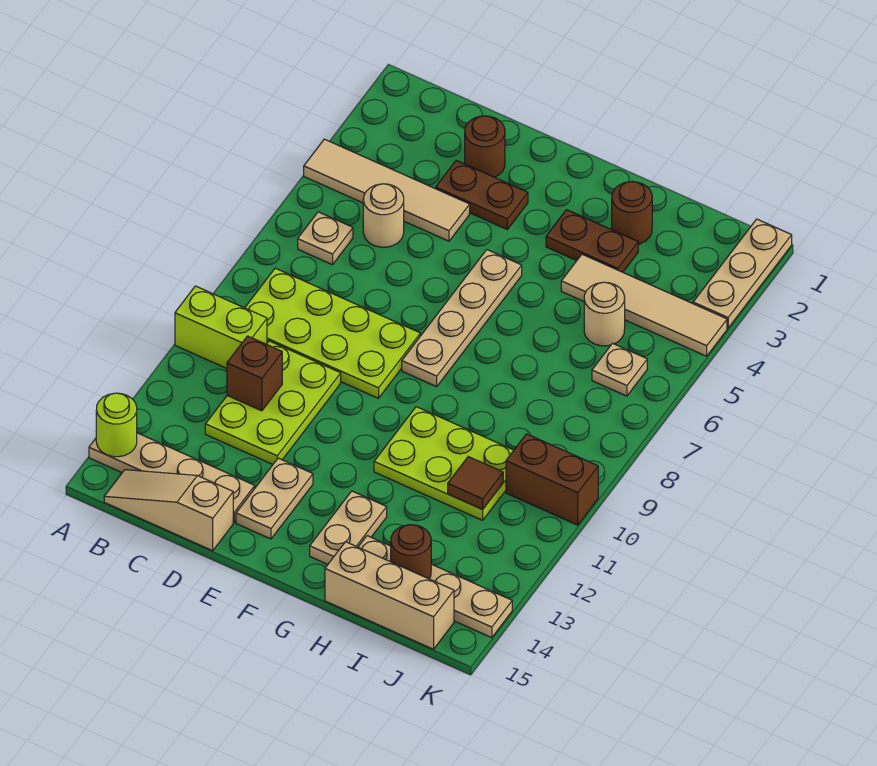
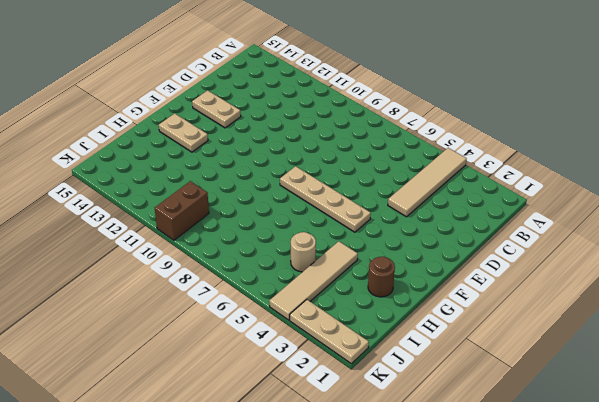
none -> lime 1x2 brick [175,286,267,368]
none -> tan 1x4 plate [89,433,255,522]
none -> tan 1x1 plate [298,212,353,265]

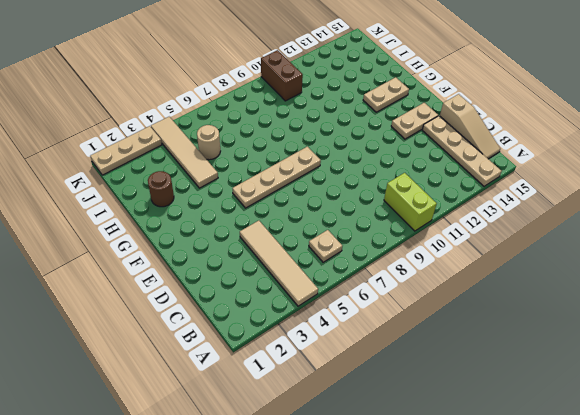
none -> lime 2x4 plate [245,268,420,398]
none -> tan 1x1 round brick [363,184,404,247]
none -> lime 2x3 plate [205,341,341,464]

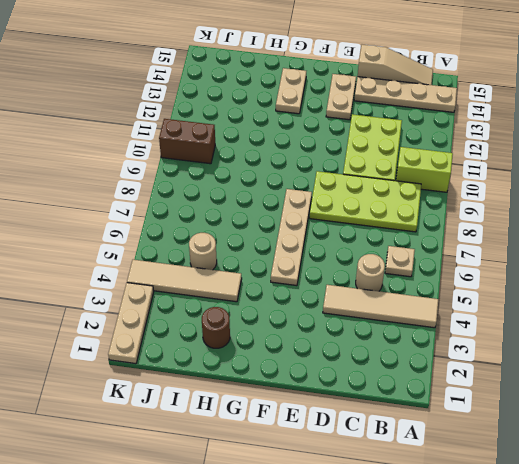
none -> brown 1x1 round brick [465,116,505,177]
none -> brown 1x2 plate [436,160,528,229]
none -> brown 1x2 plate [546,210,638,272]

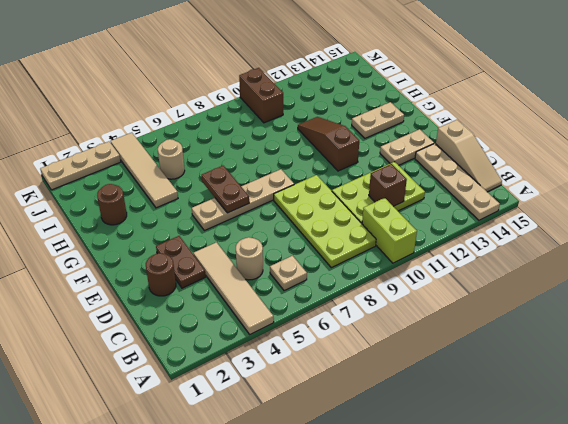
brown 1x2 plate [202,166,249,213] -> brown 1x2 plate moved to [546,210,638,272]
brown 1x3 slope [298,117,359,171] -> lime 2x3 plate [374,407,514,520]
none -> tan 1x4 plate [358,536,512,638]
none -> tan 1x3 brick [325,542,454,649]
none -> tan 1x1 plate [592,343,647,396]

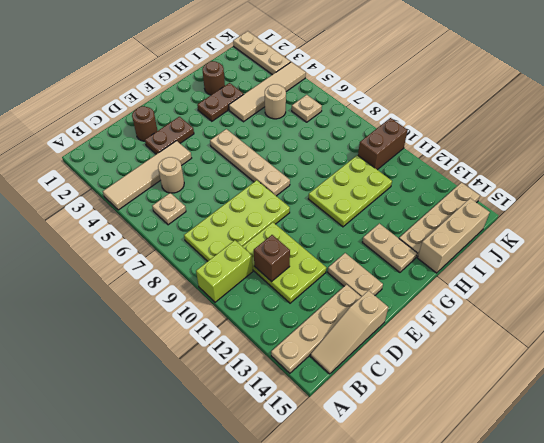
none -> lime 1x1 round brick [96,393,137,457]
none -> brown 1x1 tile [448,457,503,509]
none -> brown 1x1 round brick [391,525,431,579]

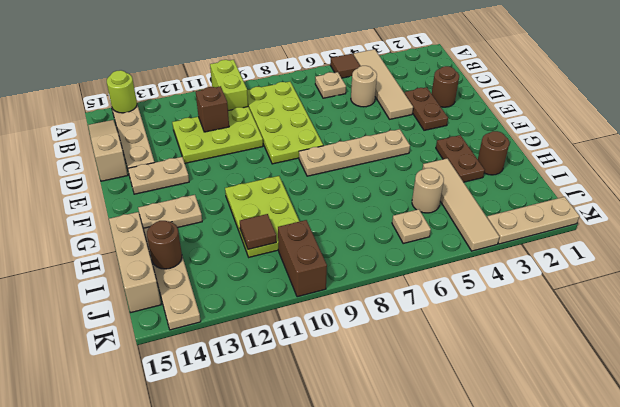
brown 1x1 tile [330,54,360,78] -> none

